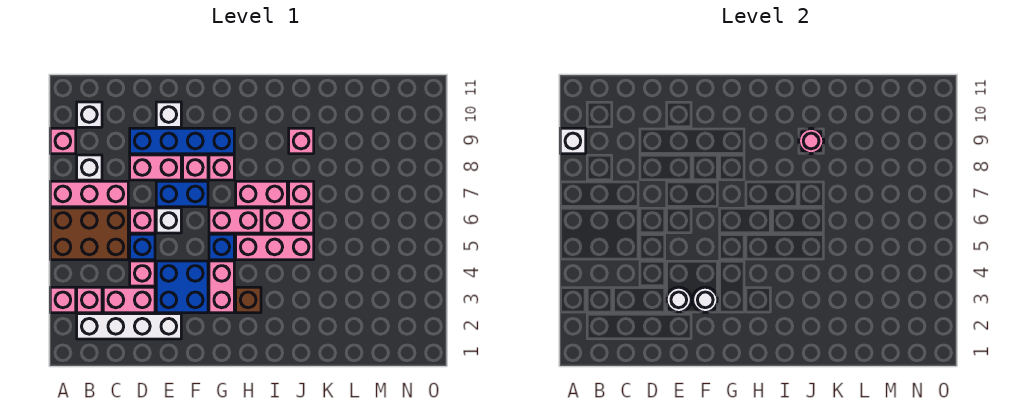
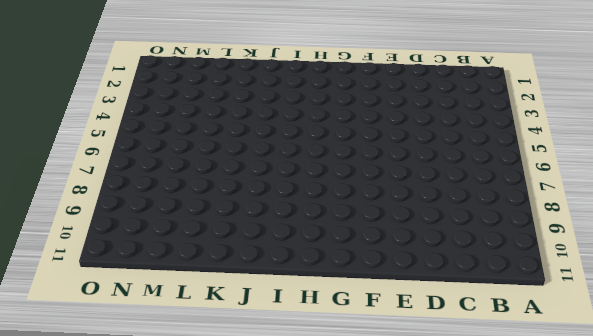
none -> pink 1x1 brick [50,287,76,313]
none -> brown 2x3 brick [50,208,128,260]
none -> pink 1x3 brick [50,181,128,207]
none -> pink 1x1 brick [50,128,76,154]

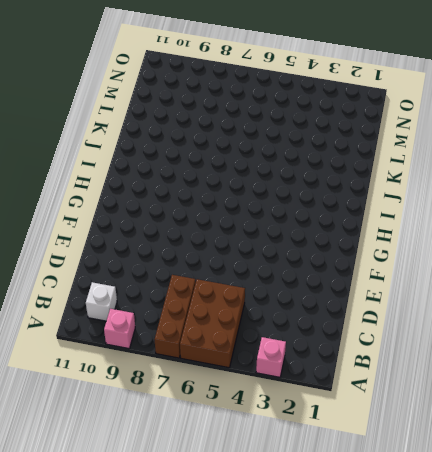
brown 1x3 brick [155,275,196,358] -> pink 1x3 brick [50,181,128,207]
none -> white 1x4 brick [77,314,181,339]
none -> pink 1x1 brick [77,287,102,313]
none -> white 1x1 brick [77,155,102,180]
none -> pink 1x2 brick [103,287,155,313]

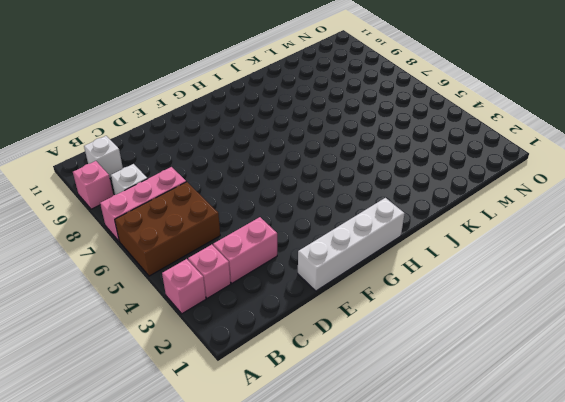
white 1x4 brick [298,198,405,291] -> white 1x4 brick moved to [77,314,181,339]
none -> pink 1x1 brick [130,261,155,286]
none -> blue 1x1 brick [130,234,155,260]
none -> pink 1x1 brick [130,208,155,233]
none -> pink 1x2 brick [130,155,181,180]

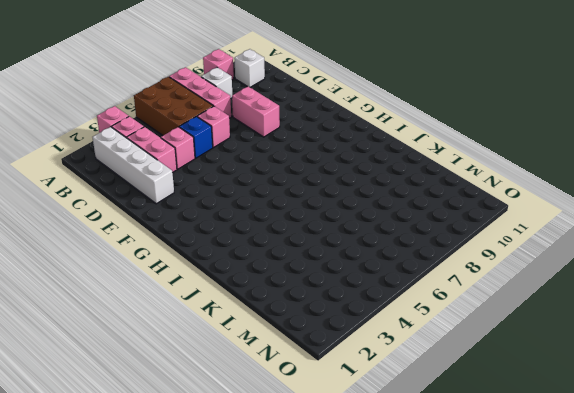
none -> blue 1x4 brick [130,128,234,154]
none -> blue 2x2 brick [156,261,208,313]
none -> white 1x1 brick [156,208,181,233]
none -> blue 1x2 brick [156,181,208,207]

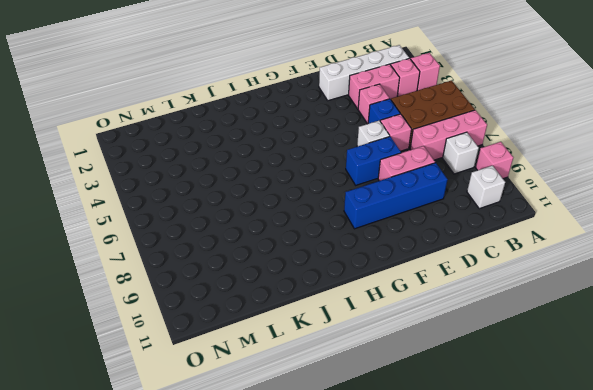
none -> blue 2x2 brick [156,261,208,313]
none -> white 1x1 brick [156,102,181,127]
none -> pink 1x1 brick [183,155,208,180]
none -> pink 1x2 brick [209,261,234,313]

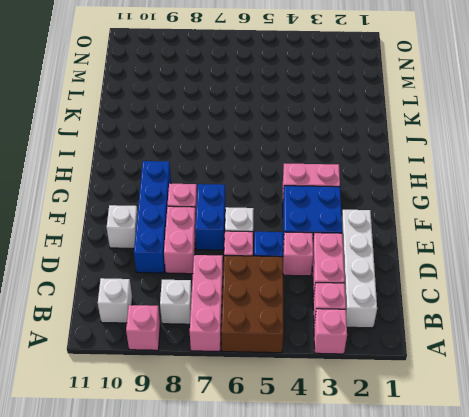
none -> blue 1x1 brick [209,234,234,260]
none -> pink 1x2 brick [209,208,261,233]
none -> pink 1x1 brick [209,155,234,180]
none -> brown 1x1 brick [236,287,261,313]

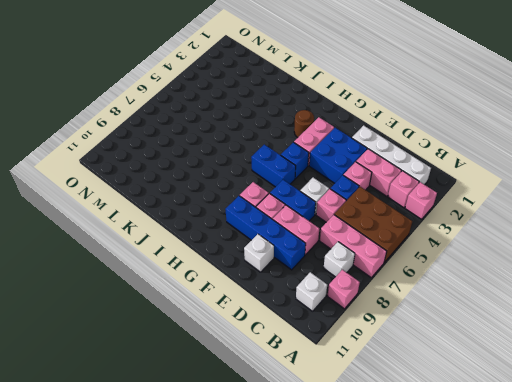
blue 1x2 brick [251,144,296,187] -> pink 1x2 brick [209,208,261,233]
brown 1x1 round brick [294,110,314,138] -> brown 1x1 brick [236,287,261,313]
none -> pink 1x3 brick [236,234,314,260]
none -> pink 1x2 brick [236,181,287,207]
none -> pink 1x2 brick [262,208,314,233]
none -> pink 1x1 brick [289,181,314,207]

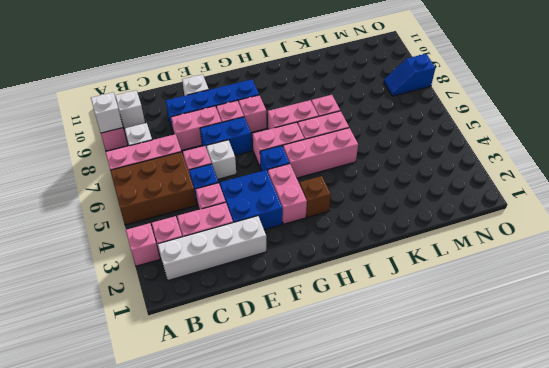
blue 1x2 slope [384,54,435,96] -> none
none -> pink 1x1 brick [289,128,314,154]
none -> white 1x1 round brick [666,287,691,312]
none -> white 1x1 round brick [693,287,718,312]
none -> pink 1x1 round brick [799,129,824,154]

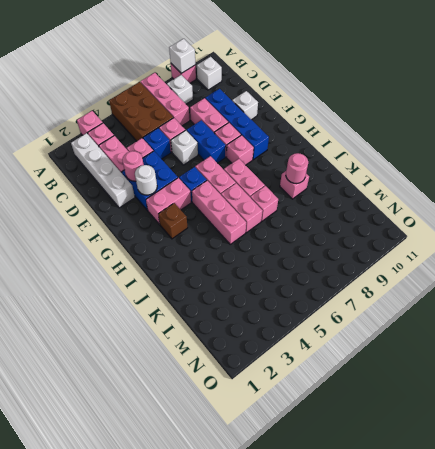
pink 1x1 round brick [122,151,144,181] -> white 1x1 round brick [666,287,691,312]

